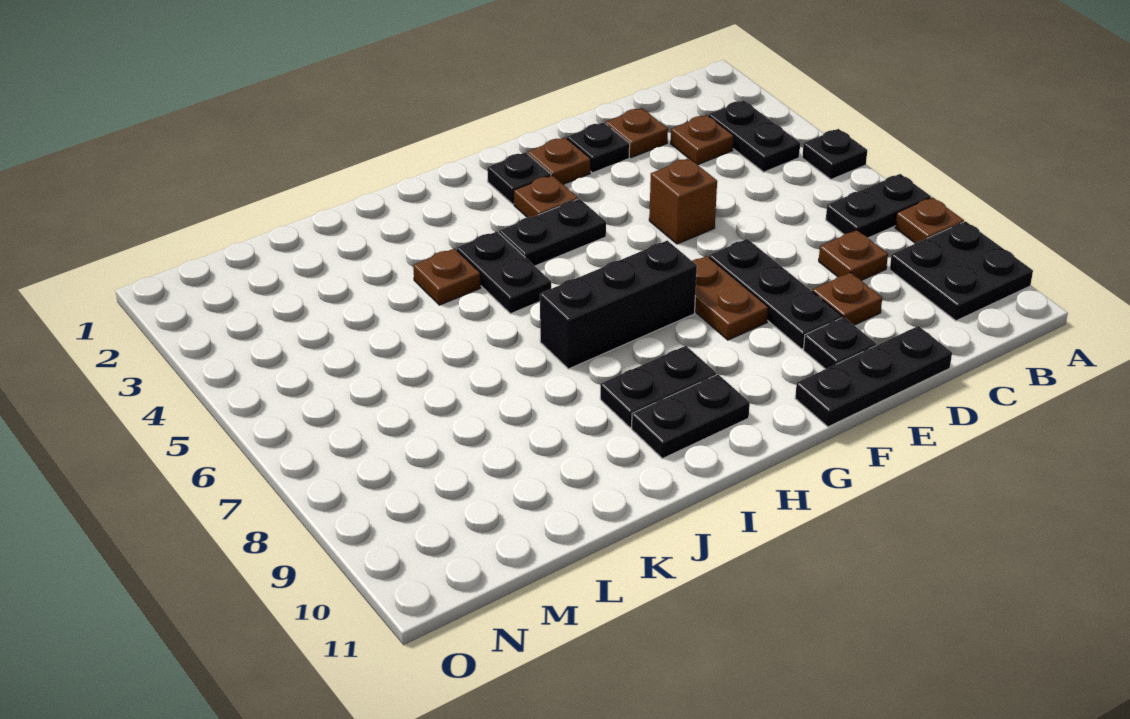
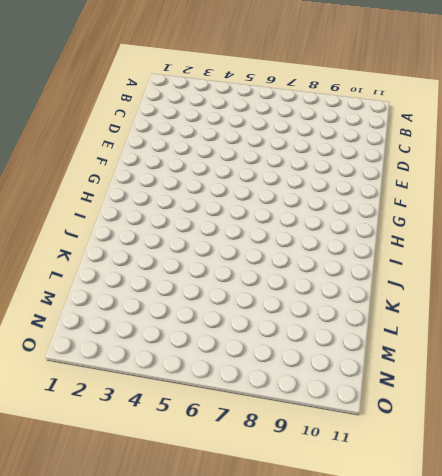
none -> black 1x1 plate [802,129,867,179]
none -> black 1x2 plate [826,174,931,238]
none -> brown 1x1 plate [895,197,964,243]

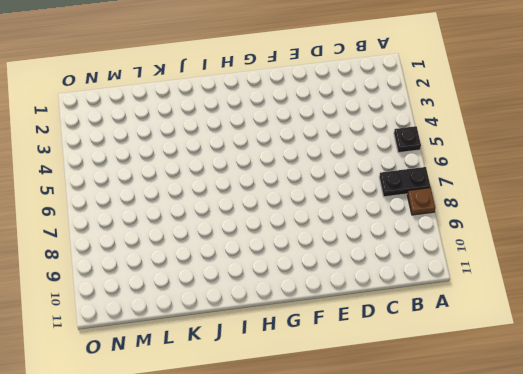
none -> black 2x2 plate [890,221,1033,321]
none -> black 1x2 plate [709,100,800,172]
none -> brown 1x1 plate [671,115,734,165]

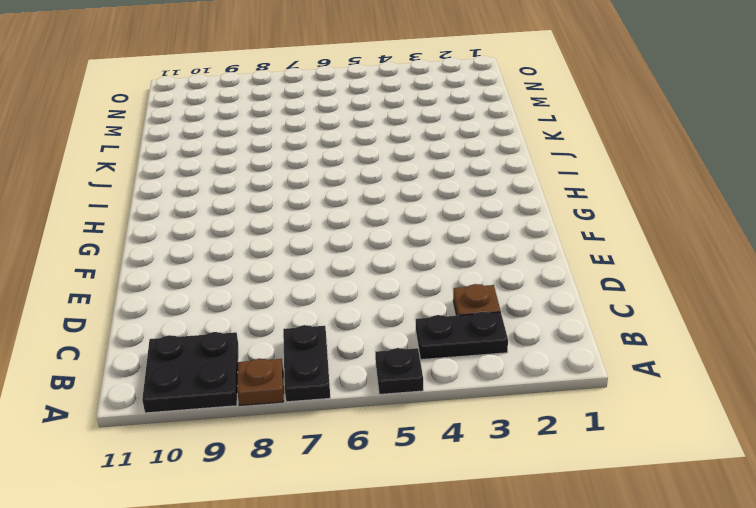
none -> brown 1x1 plate [819,230,888,280]
none -> brown 1x1 plate [606,108,668,158]
none -> brown 1x1 plate [812,272,882,325]

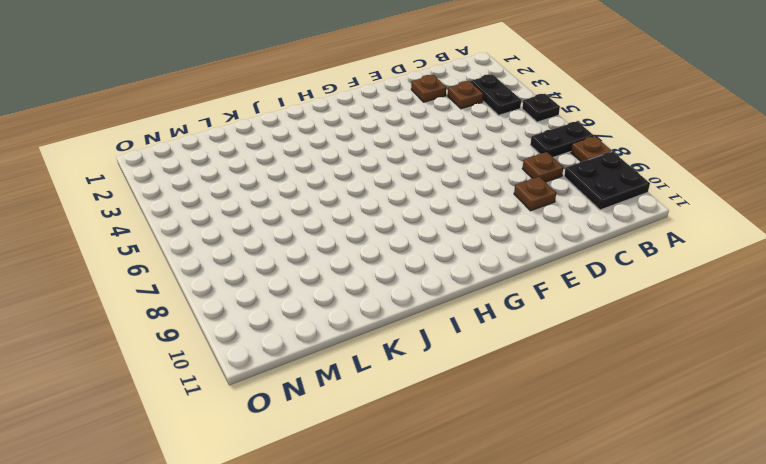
none -> black 1x3 plate [795,326,952,427]
none -> black 1x1 plate [567,123,630,173]
none -> brown 1x1 brick [649,158,717,244]

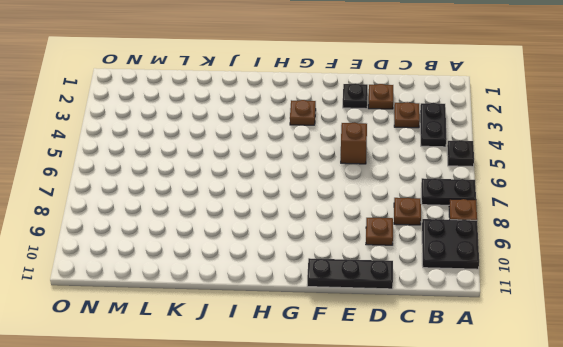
none -> black 1x3 plate [709,239,842,349]
none -> black 1x1 plate [803,317,876,369]
none -> brown 1x1 plate [528,137,591,184]

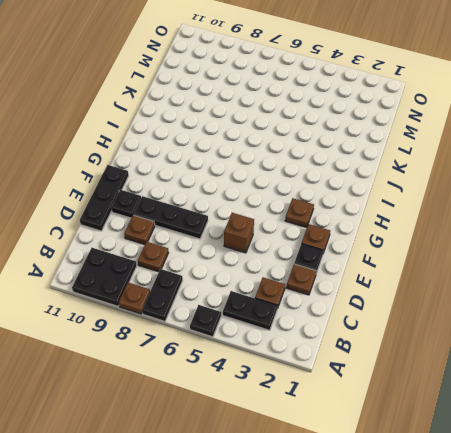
none -> brown 1x2 plate [692,256,768,340]
none -> black 1x1 plate [487,152,551,204]
none -> black 1x2 plate [499,199,606,266]

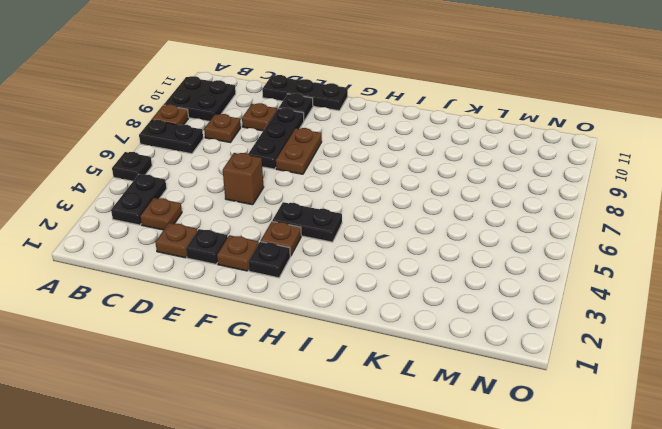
none -> black 1x3 brick [540,240,697,369]
none -> black 1x2 plate [600,346,717,428]
none -> black 1x2 plate [632,374,750,459]

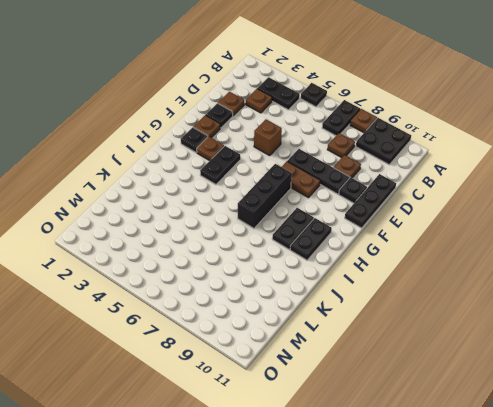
none -> black 1x2 plate [457,232,551,314]
none -> brown 1x1 plate [413,248,481,305]

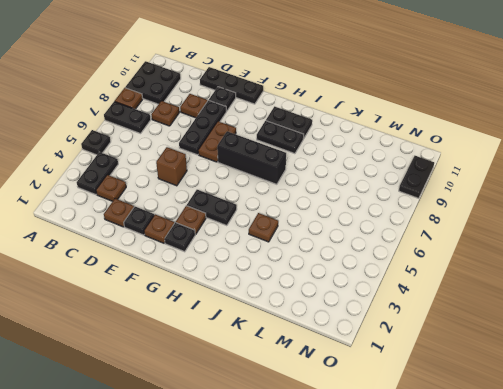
black 1x2 plate [399,156,434,198] -> black 1x2 plate moved to [457,232,551,314]

